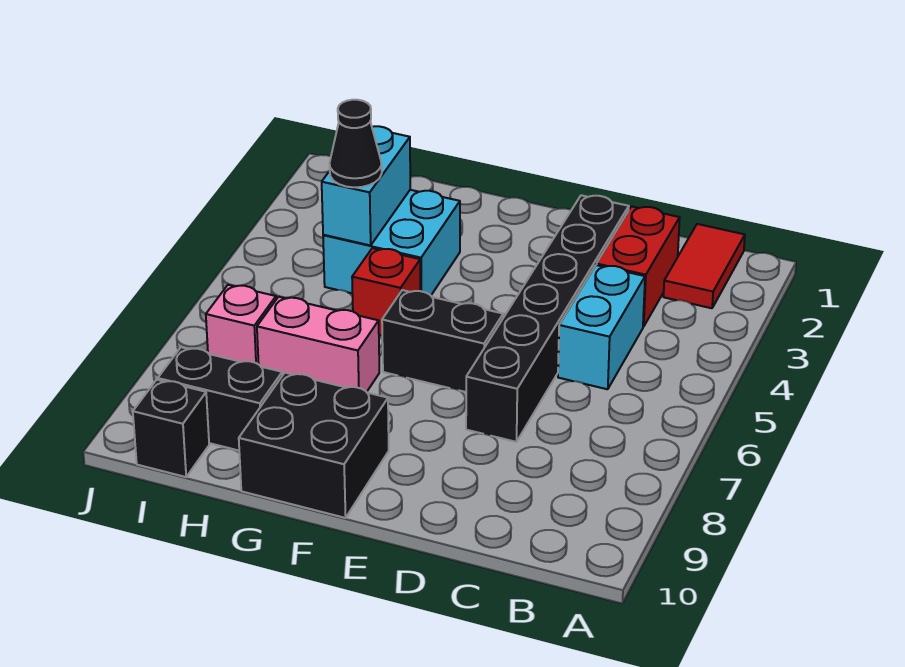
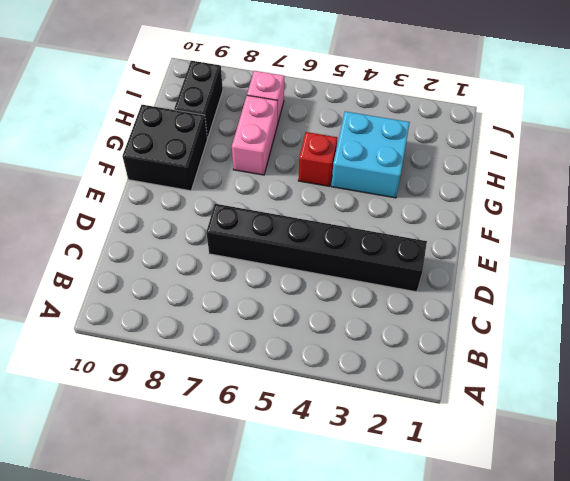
none -> red 1x2 tile [663,224,745,308]
none -> red 1x2 brick [597,207,680,327]
none -> cyan 1x2 brick [558,265,645,389]

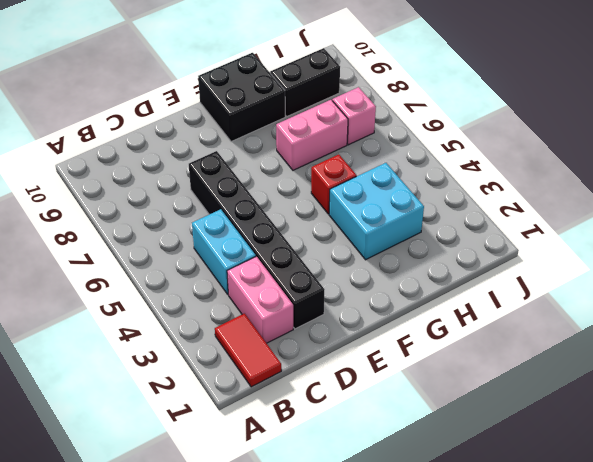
pink 1x2 brick [227,256,293,343] -> red 1x2 brick [597,207,680,327]
none -> black 1x2 brick [382,290,503,392]
none -> black 1x1 brick [133,380,209,477]
none -> cyan 1x2 brick [322,126,410,245]

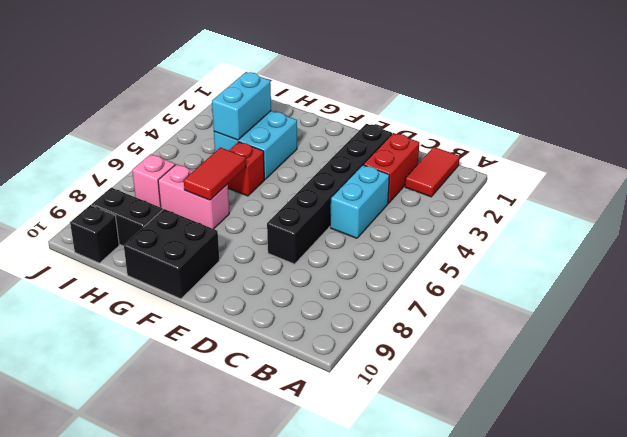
red 1x2 tile [184,147,246,200] -> none
none -> black 1x2 brick [382,290,503,392]
none -> black 1x1 cone [330,100,382,187]

